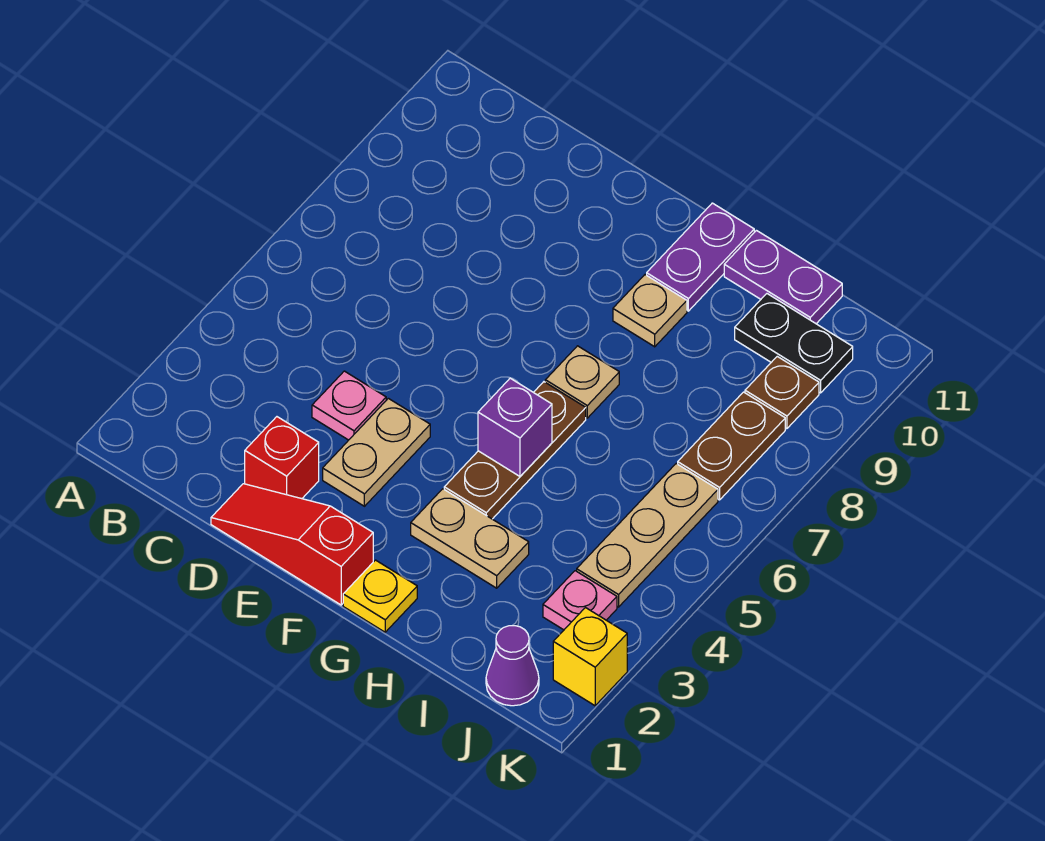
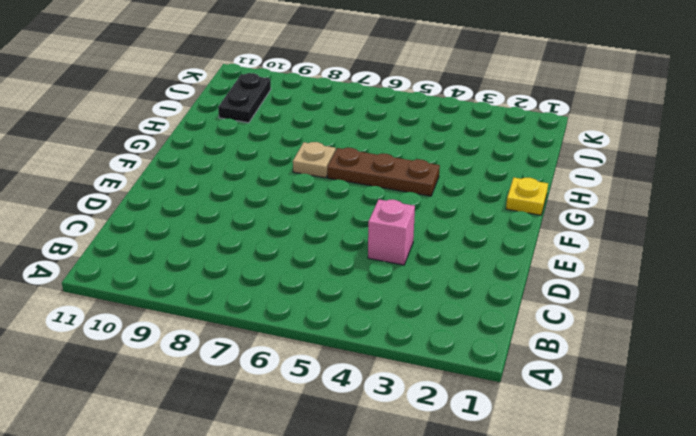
pink 1x1 brick [368,199,415,265] -> pink 1x1 plate [312,371,386,440]
none -> red 1x3 slope [211,484,373,605]
none -> red 1x1 brick [245,417,319,499]
none -> tan 1x2 plate [323,398,430,506]

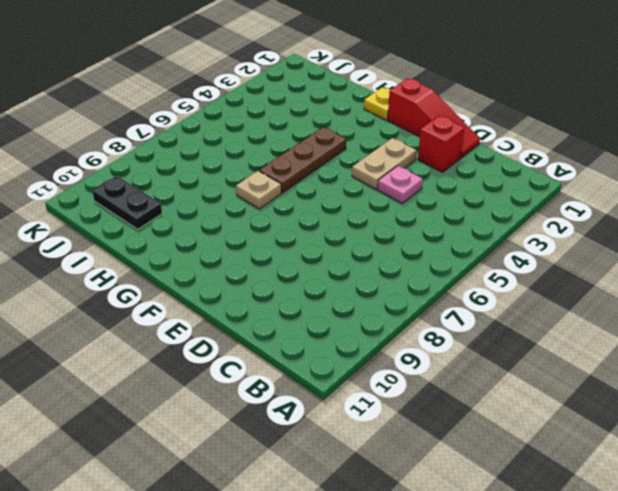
none -> tan 1x2 plate [411,489,529,588]
none -> tan 1x1 plate [613,275,687,347]
none -> purple 1x2 plate [647,203,754,311]

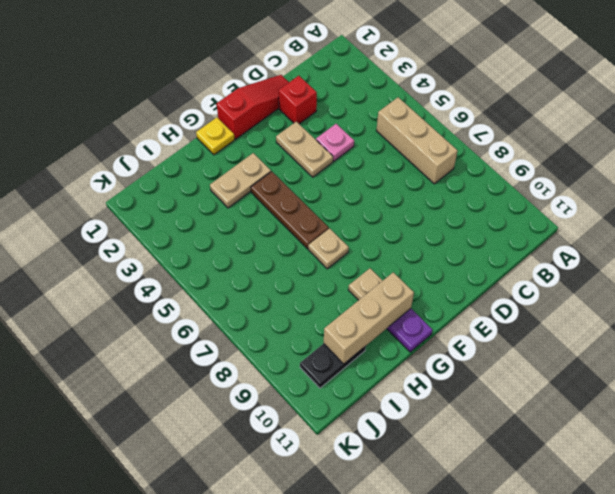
tan 1x3 brick [376,97,458,184] -> none
tan 1x3 brick [324,272,414,364] -> none
none -> purple 1x2 plate [724,230,842,324]
none -> purple 1x1 cone [486,626,539,706]
none -> pink 1x1 plate [543,571,617,630]

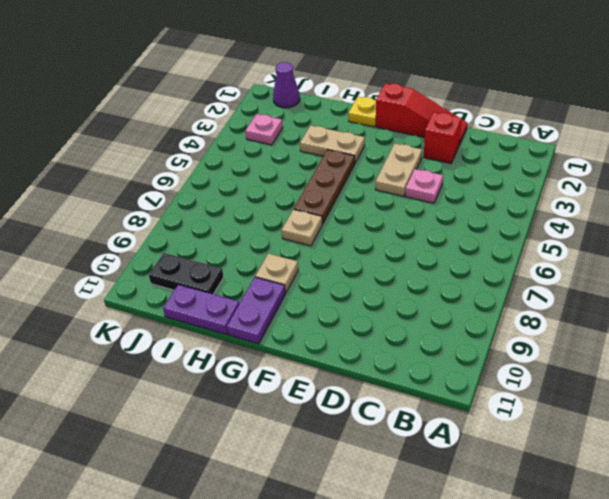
none -> tan 1x3 plate [577,464,718,607]
none -> brown 1x2 plate [678,392,785,500]
none -> brown 1x1 plate [745,356,819,429]

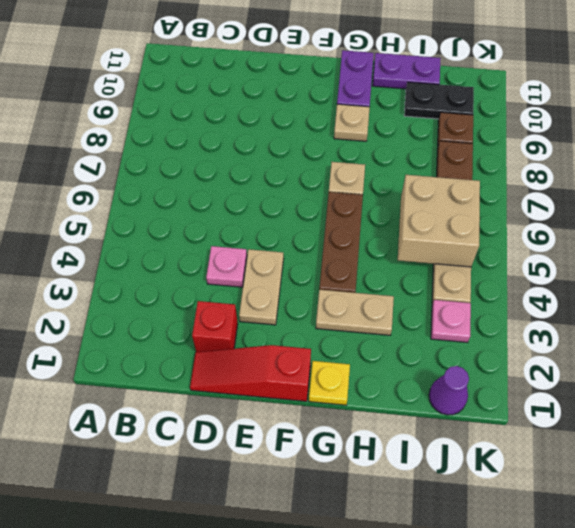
tan 2x2 brick [398,175,480,267] -> none
none -> yellow 1x1 brick [553,608,627,706]
none -> purple 1x1 brick [478,378,552,476]

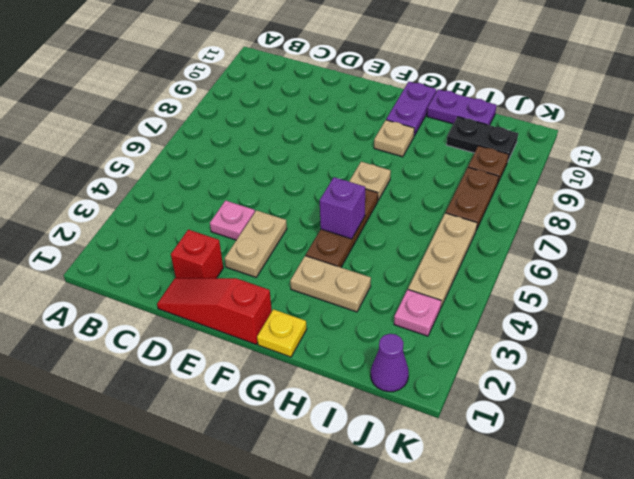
none -> yellow 1x1 brick [553,608,627,706]

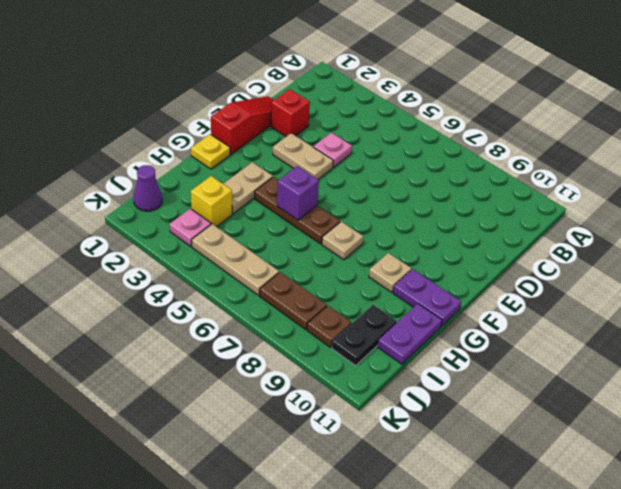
yellow 1x1 brick [191,176,232,227] -> yellow 1x1 brick moved to [553,608,627,706]

